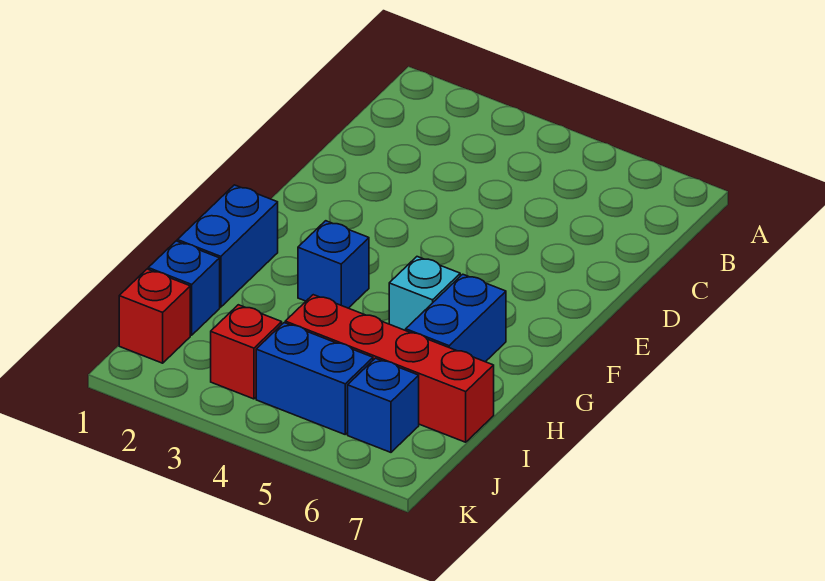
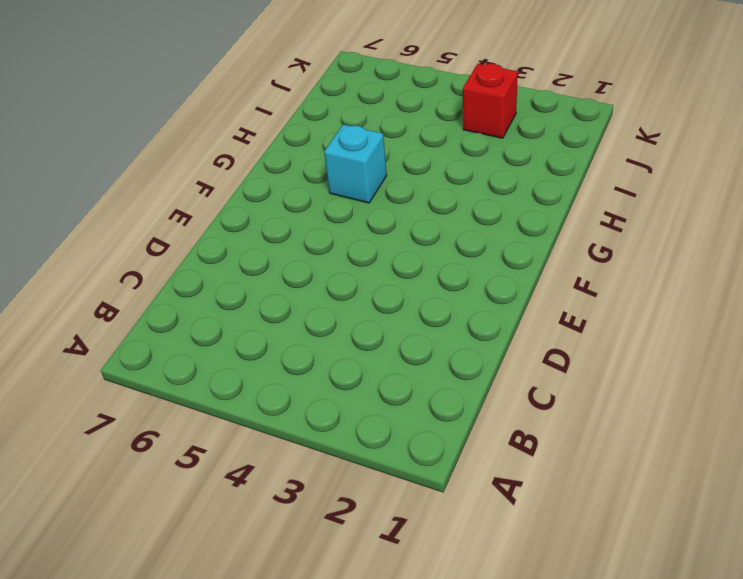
none -> blue 1x2 brick [177,185,278,307]
none -> blue 1x1 brick [298,221,369,308]

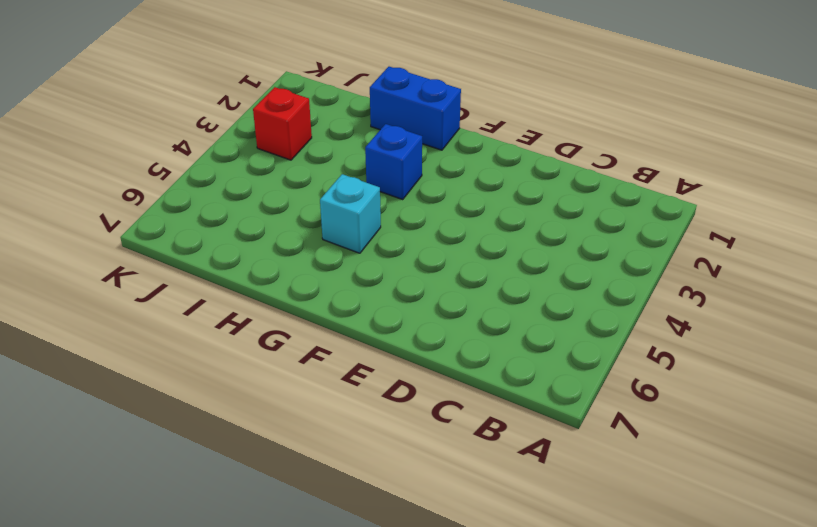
none -> blue 1x2 brick [406,274,506,362]
none -> blue 1x1 brick [148,241,220,335]

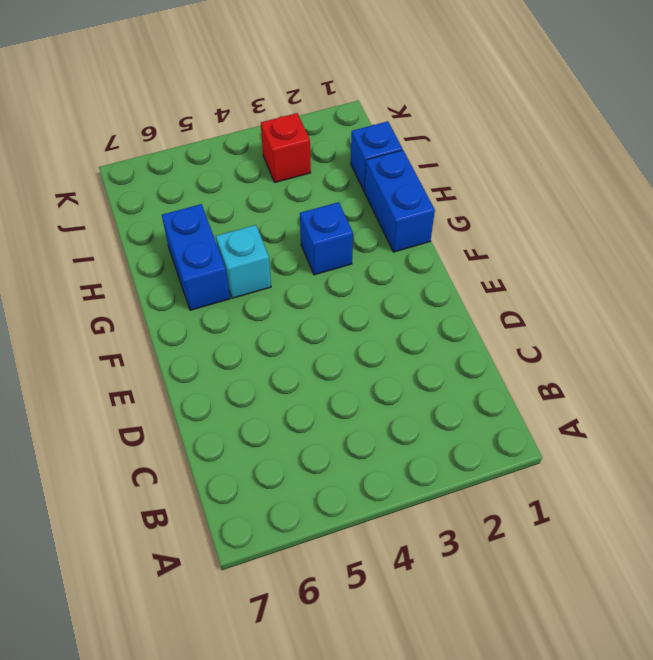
none -> red 1x4 brick [285,295,494,442]
none -> red 1x1 brick [119,269,190,363]

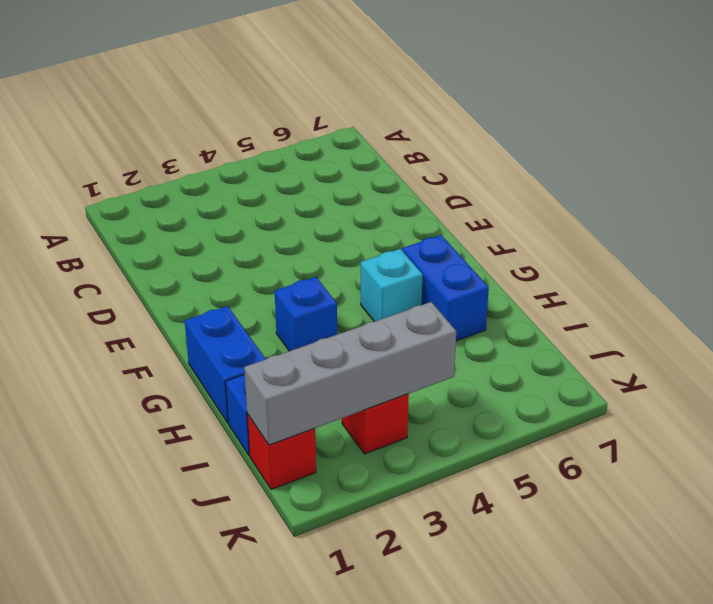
grey 1x4 brick [244,302,456,445] -> none
none -> red 1x4 brick [285,295,494,442]
none -> blue 1x2 brick [256,323,373,434]

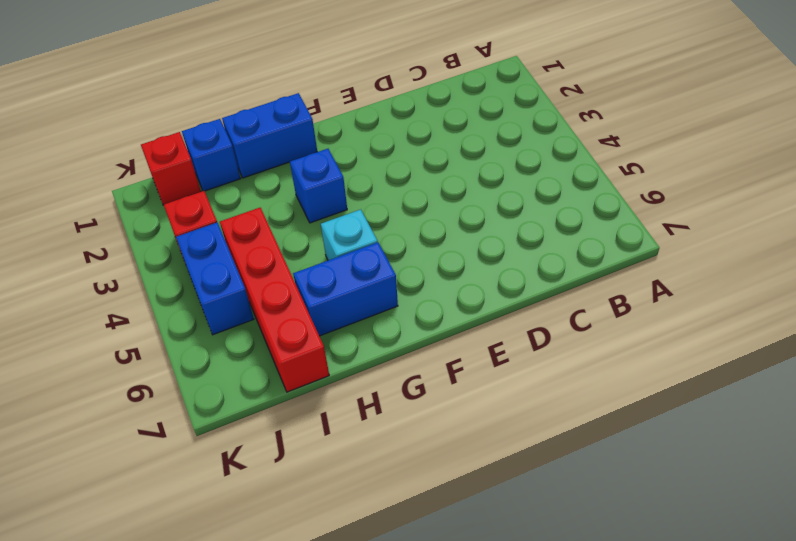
none -> blue 1x1 brick [348,358,419,452]

